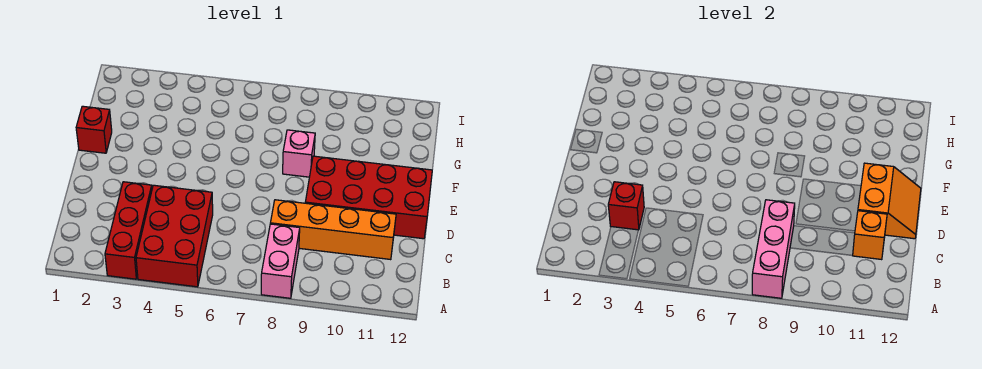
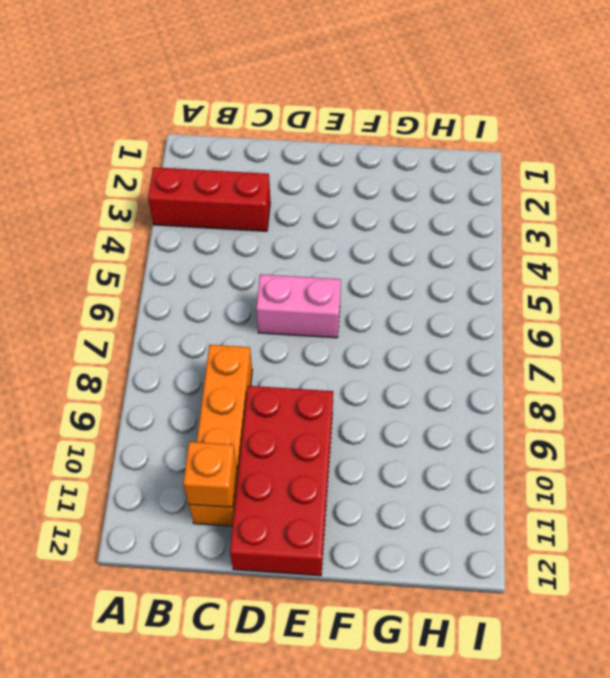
pink 1x2 brick [256,274,341,338] -> pink 1x2 brick moved to [261,224,300,298]
none -> red 2x3 brick [136,185,213,287]
none -> red 1x1 brick [76,106,112,153]

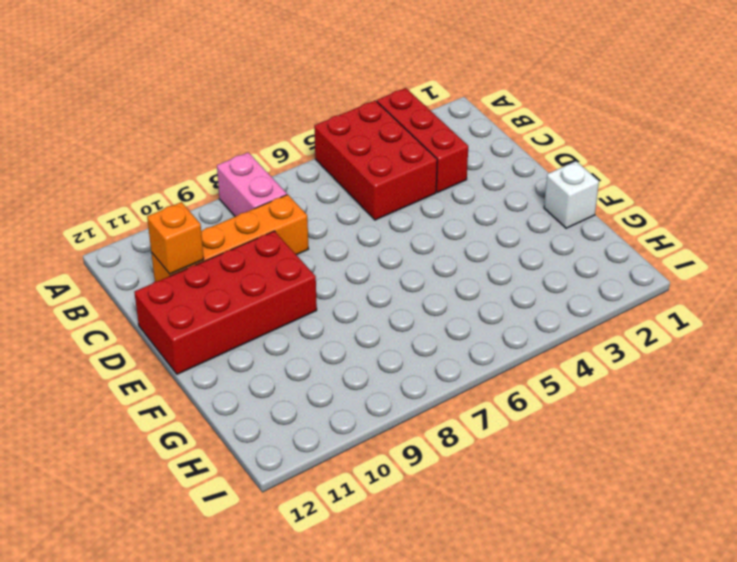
white 1x1 brick [544,161,599,228] -> red 1x1 brick [76,106,112,153]
none -> pink 1x1 brick [283,130,315,177]
none -> pink 1x3 brick [752,200,795,298]

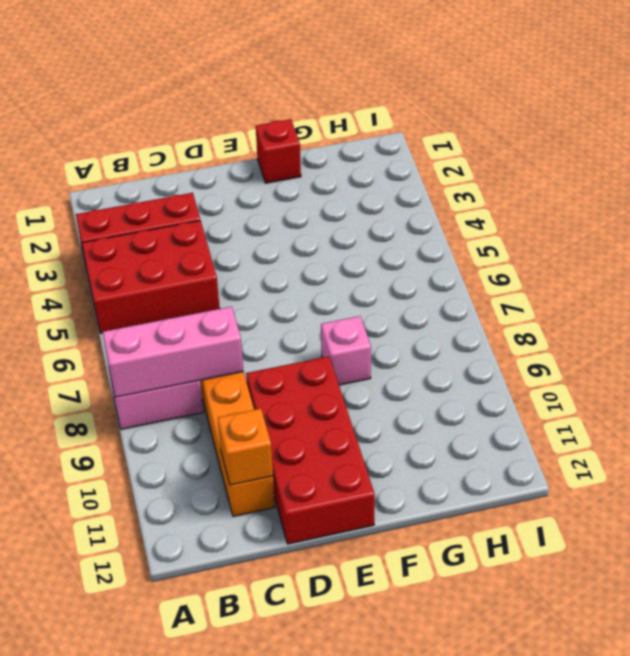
none -> red 1x1 brick [608,182,644,230]
none -> orange 2x2 slope [858,163,921,239]

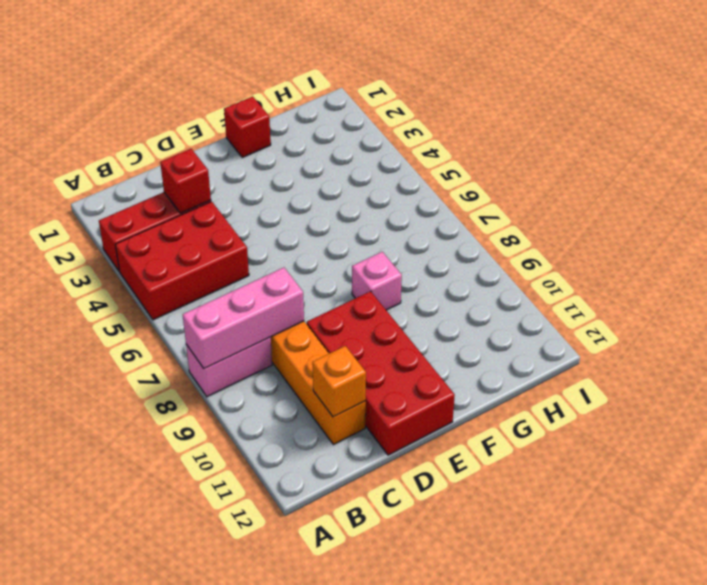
none -> orange 2x2 slope [858,163,921,239]

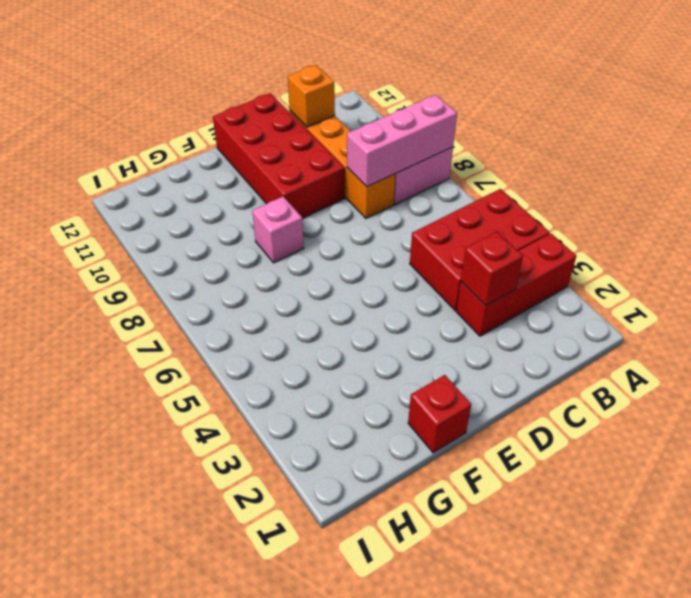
none -> orange 2x2 slope [858,163,921,239]

